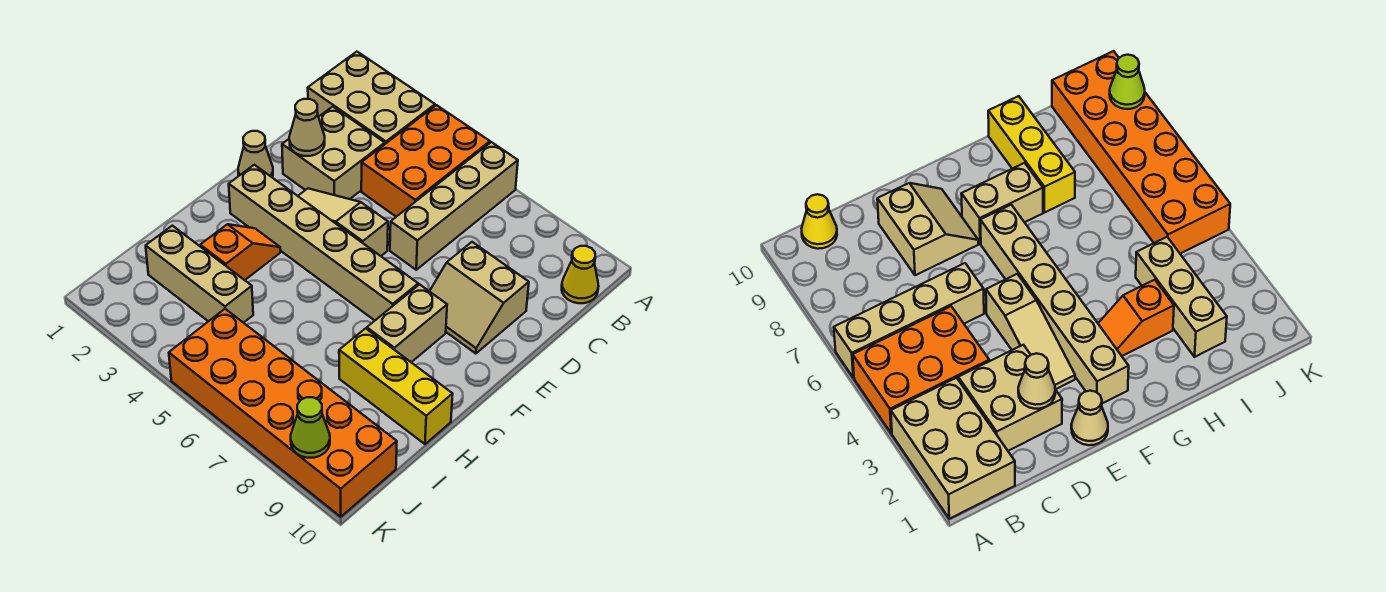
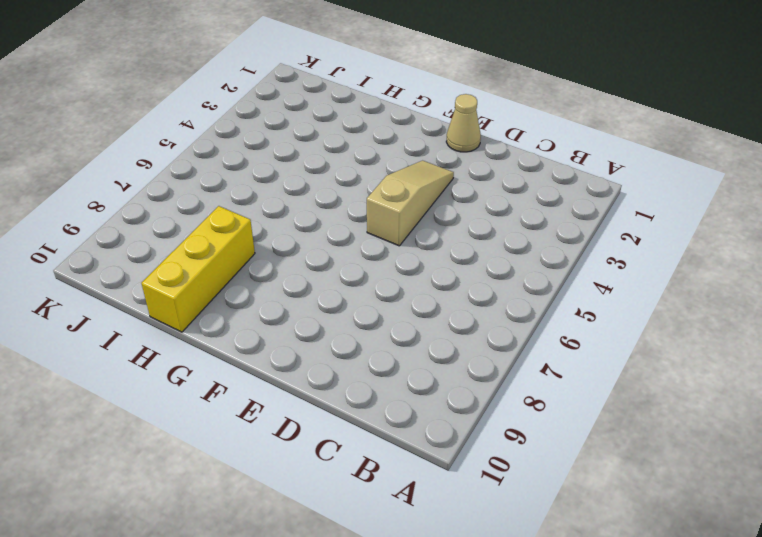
none -> tan 2x3 brick [308,52,435,144]
none -> orange 2x3 brick [361,105,490,217]
none -> tan 1x4 brick [390,142,518,270]

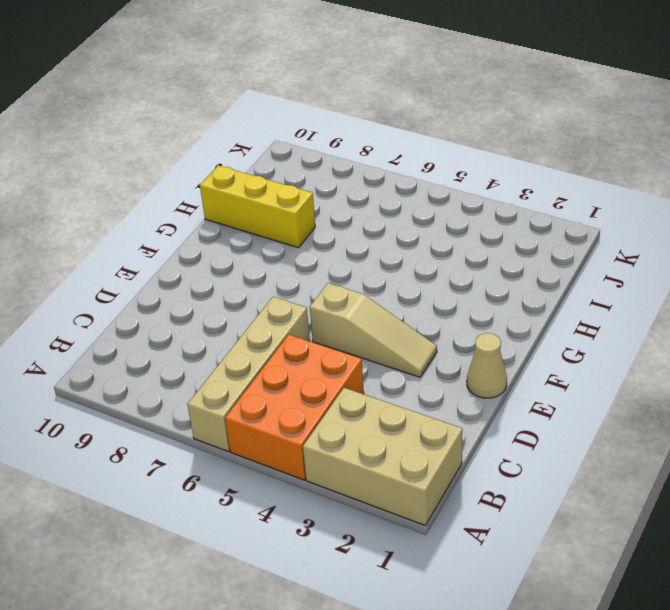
none -> yellow 1x1 cone [562,246,599,303]
none -> tan 2x2 brick [282,107,385,199]
none -> tan 2x2 slope [430,242,529,354]

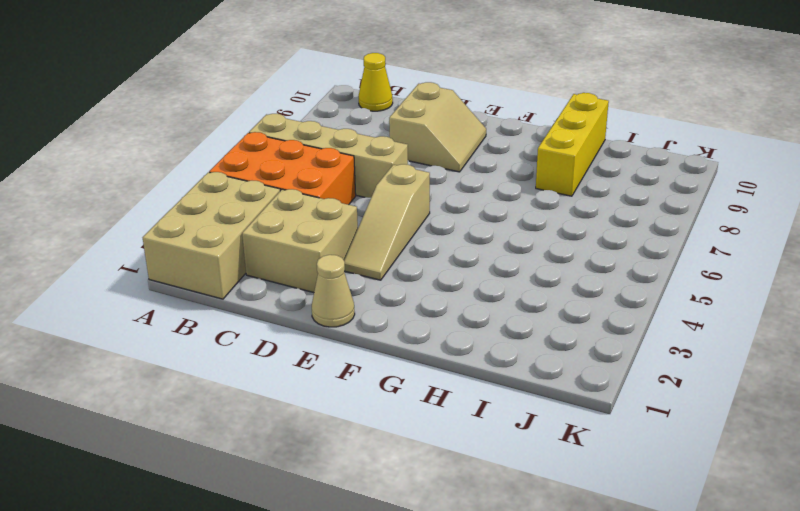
none -> tan 1x6 brick [229,165,418,320]
none -> tan 1x2 brick [367,284,447,362]
none -> orange 1x2 slope [200,224,281,280]

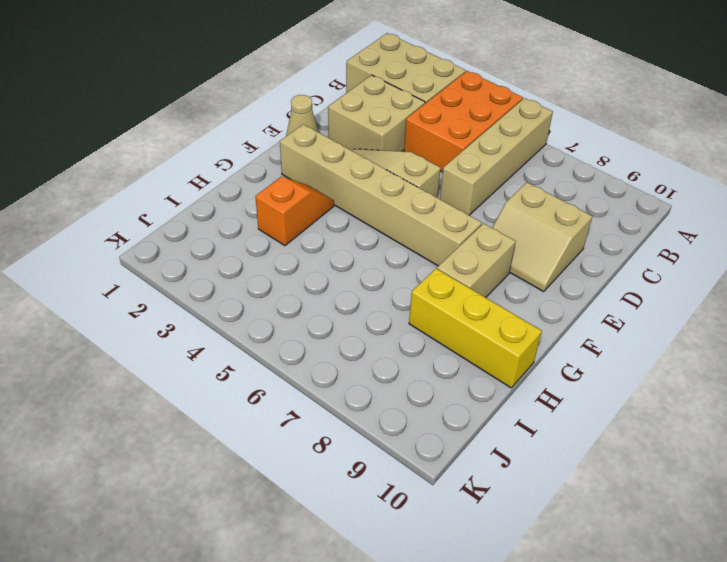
none -> yellow 1x1 cone [562,246,599,303]
none -> tan 1x3 brick [146,226,253,323]
none -> orange 2x6 brick [169,309,397,517]

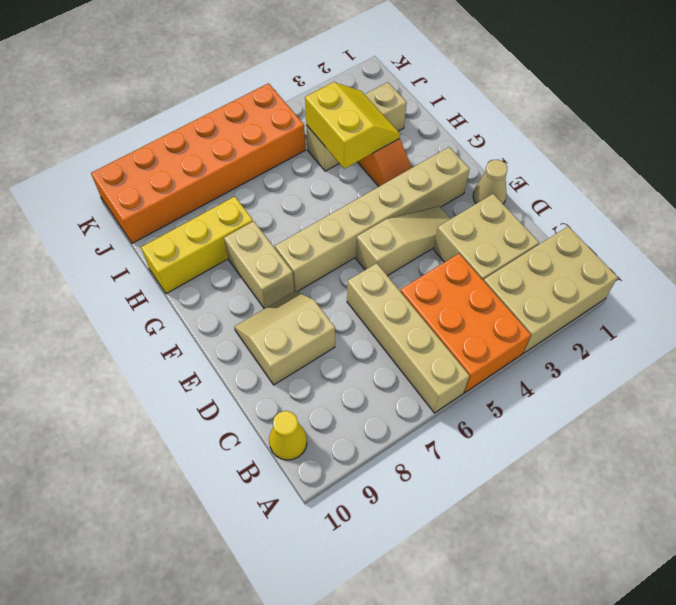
yellow 2x2 slope [305,82,400,169] -> none
none -> tan 1x1 cone [289,99,325,156]
none -> lime 1x1 cone [291,397,330,458]

